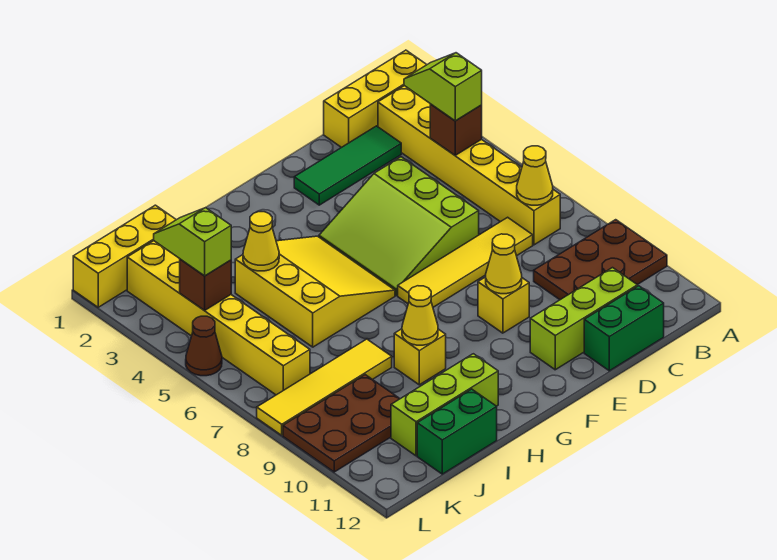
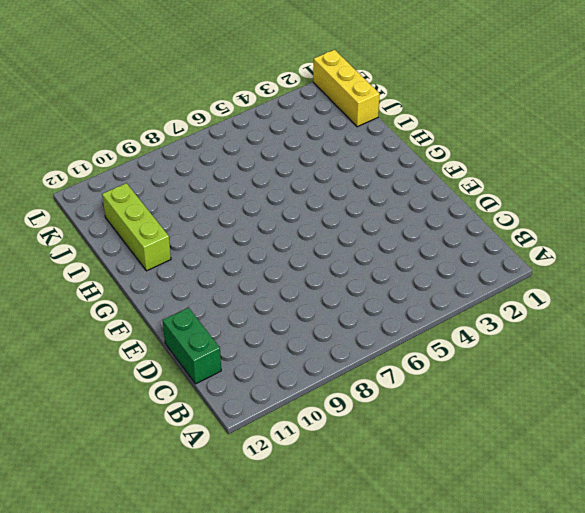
none -> yellow 1x3 brick [324,50,427,148]
none -> brown 2x3 plate [534,220,667,300]
none -> yellow 1x6 brick [378,86,560,245]

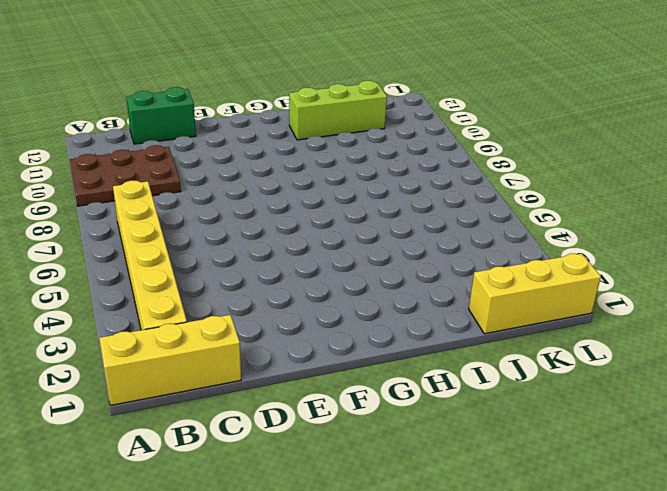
none -> green 1x3 tile [294,126,401,205]
none -> yellow 1x4 tile [398,217,533,307]
none -> lime 1x3 brick [530,268,637,370]

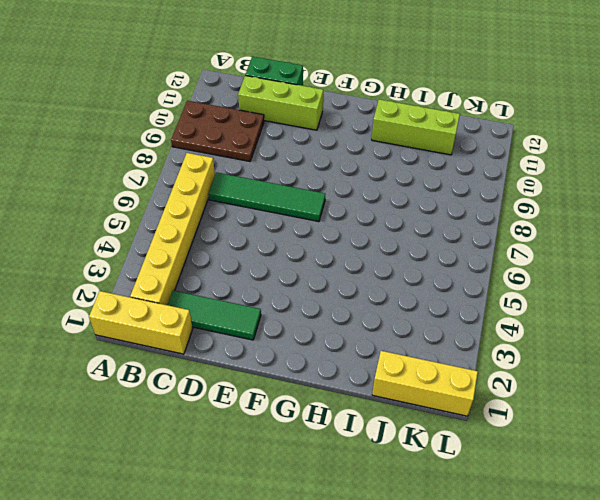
green 1x4 tile [208,172,325,222] -> yellow 1x4 tile [398,217,533,307]
none -> lime 3x3 slope [319,157,479,295]
none -> yellow 1x1 brick [478,277,529,333]
none -> yellow 3x3 slope [235,236,395,347]

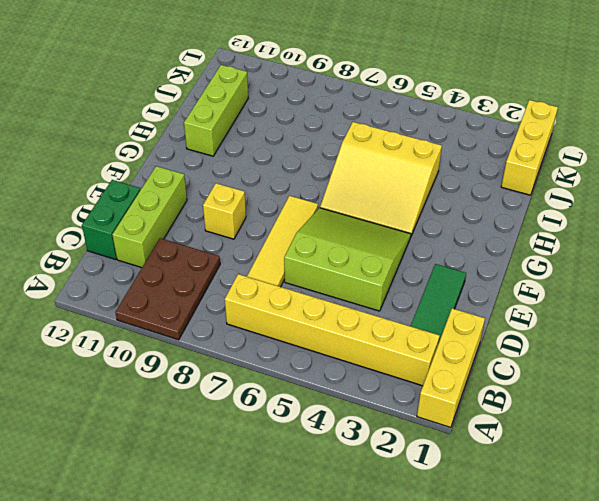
none -> yellow 1x1 brick [394,329,446,385]
none -> yellow 1x4 tile [257,339,392,435]
none -> green 1x2 brick [417,389,497,474]

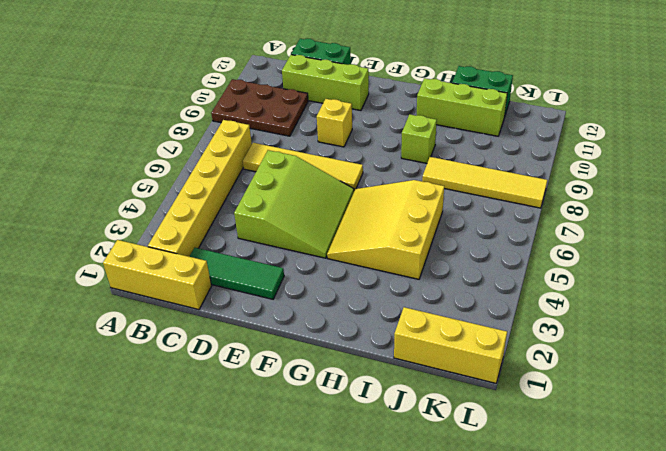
lime 1x1 brick [401,114,437,163] -> yellow 1x1 brick [394,329,446,385]
none -> brown 2x3 plate [283,375,400,472]
none -> yellow 1x6 brick [127,241,310,395]
none -> brown 1x1 cone [186,316,222,376]

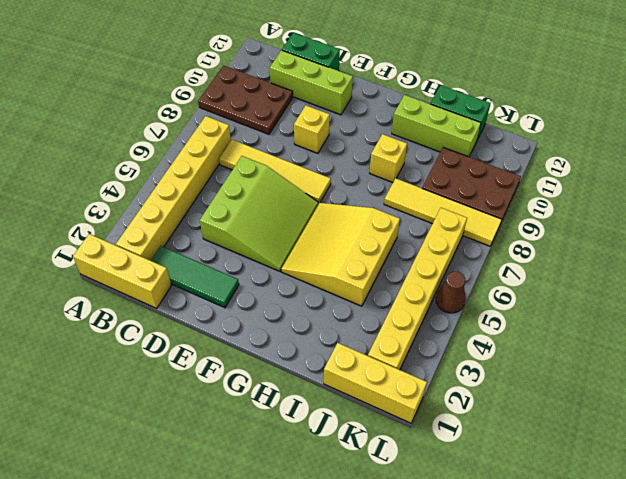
none -> brown 1x1 brick [430,104,482,155]
none -> yellow 1x1 cone [517,146,553,205]
none -> yellow 1x1 cone [486,234,522,294]

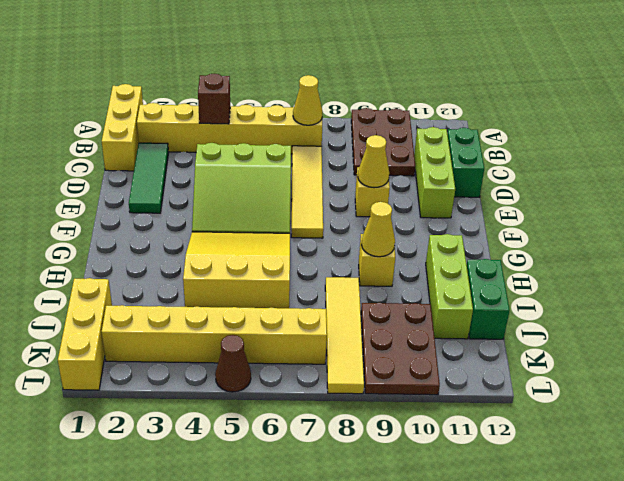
none -> yellow 1x1 cone [243,212,279,271]
none -> brown 1x1 brick [180,259,231,311]
none -> lime 1x2 slope [404,53,482,121]

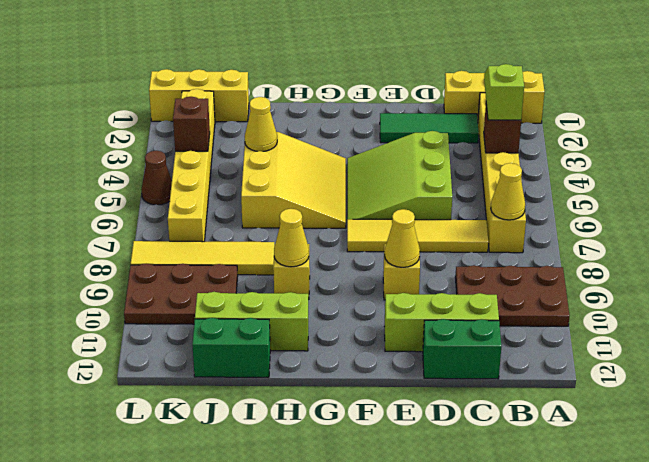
none -> lime 1x2 slope [154,208,231,276]

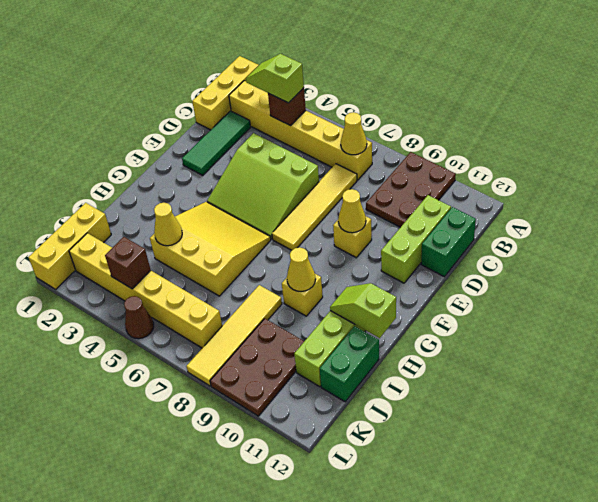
lime 1x2 slope [330,283,396,338] -> lime 1x2 slope moved to [154,208,231,276]

